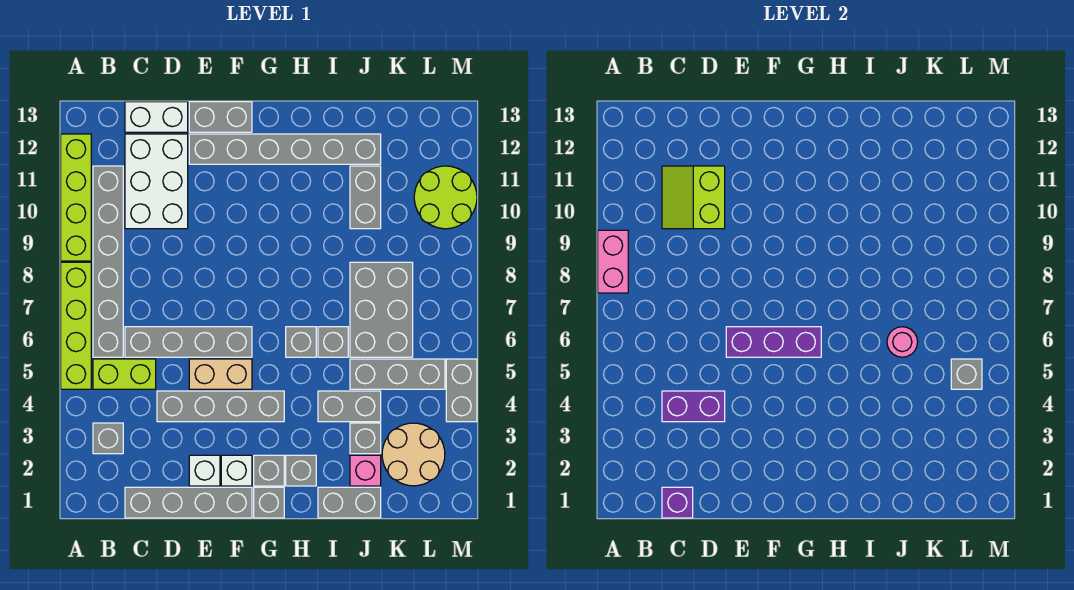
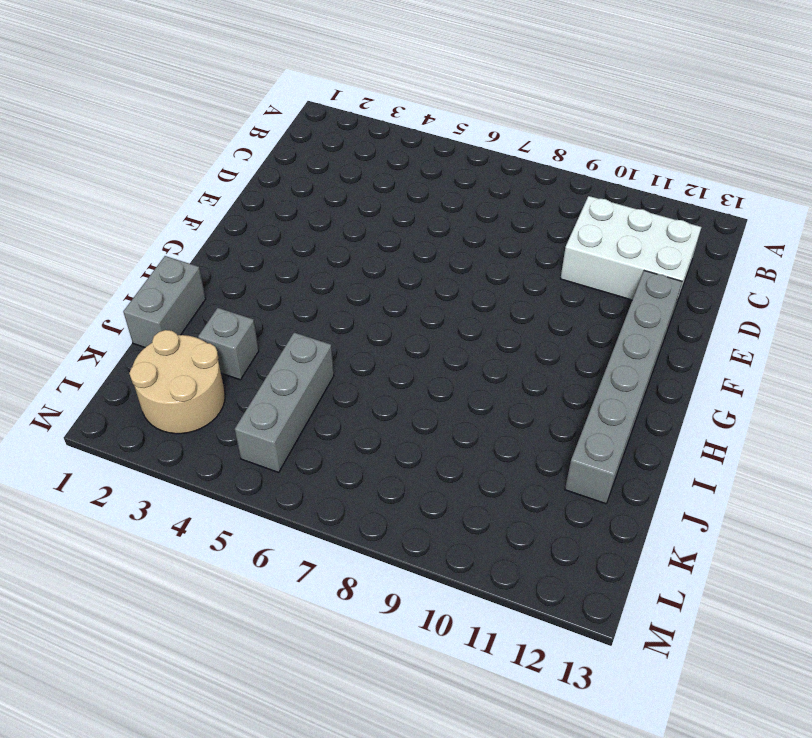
none -> lime 1x4 brick [61,262,91,389]
none -> lime 1x4 brick [61,134,91,261]
none -> grey 1x1 brick [93,423,123,454]
none -> lime 1x2 brick [93,359,156,389]

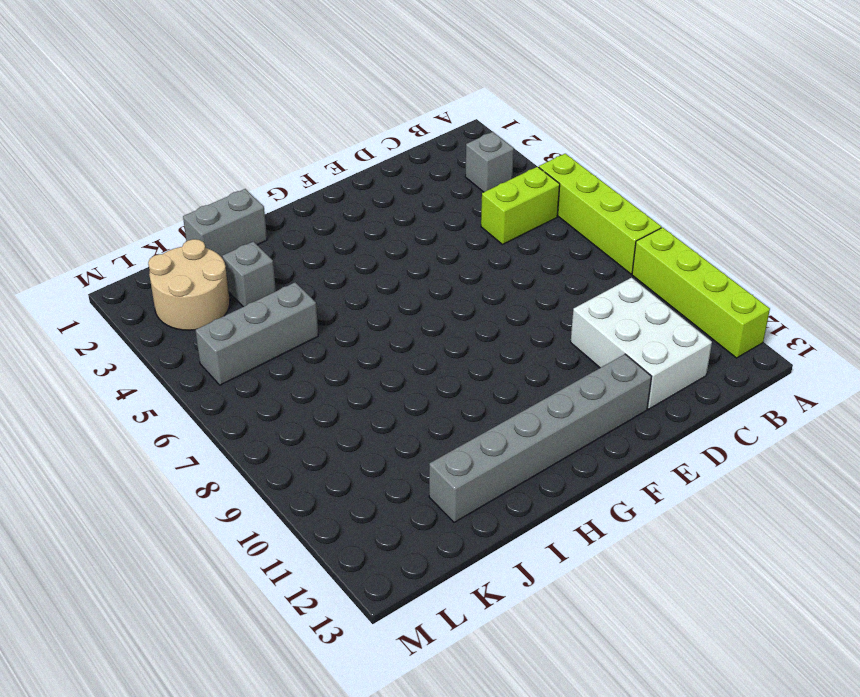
none -> grey 1x6 brick [93,166,123,357]
none -> grey 1x4 brick [125,487,252,518]
none -> grey 1x4 brick [125,327,252,357]
none -> white 1x2 brick [125,102,188,132]

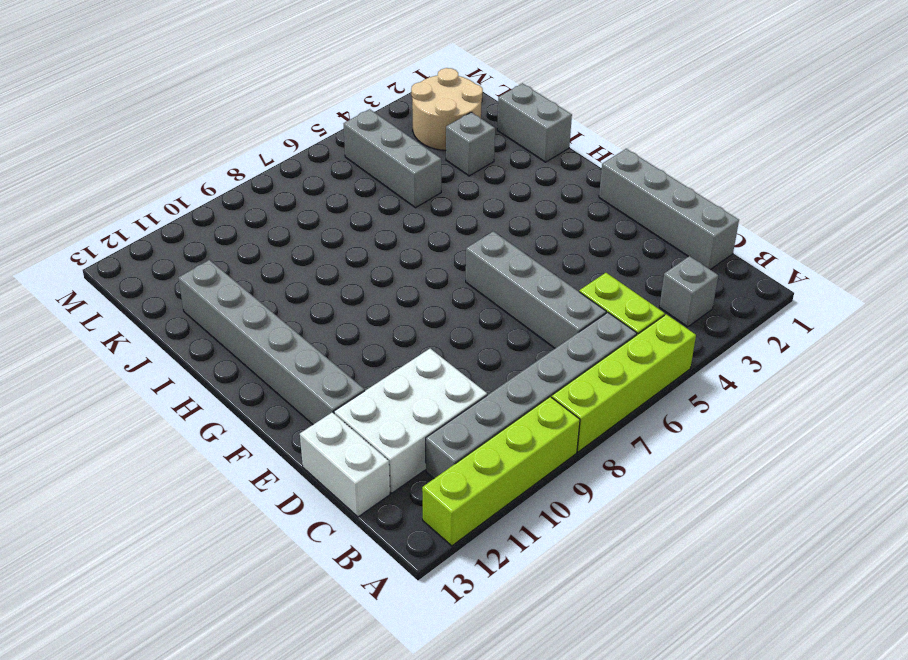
none -> grey 1x4 brick [157,391,284,422]
none -> white 1x1 brick [189,455,220,486]
none -> tan 1x2 brick [189,359,252,389]
none -> grey 1x2 brick [189,102,252,132]

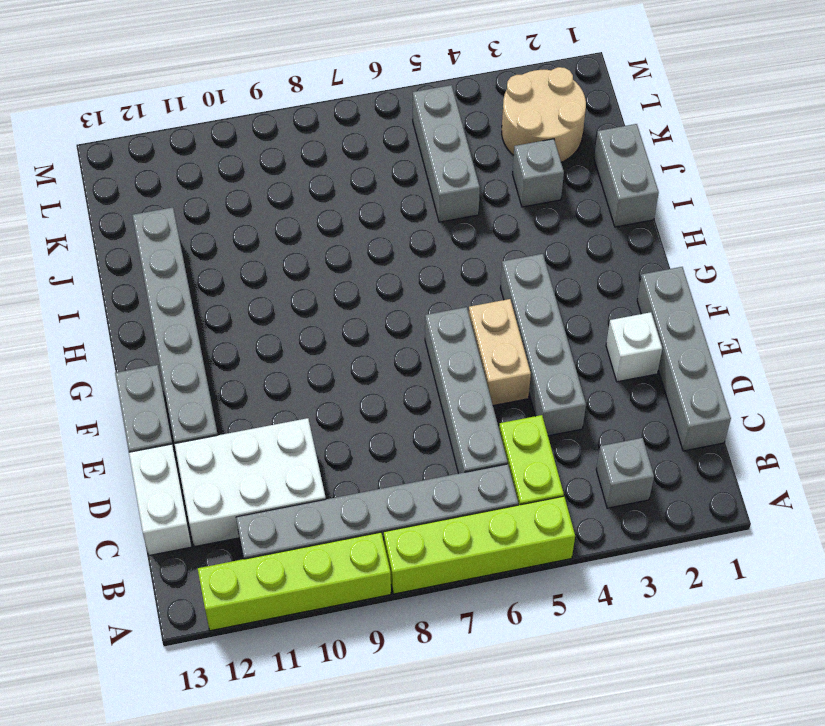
none -> white 1x1 brick [221,455,252,486]
none -> grey 1x1 brick [254,487,284,518]
none -> grey 1x1 brick [254,455,284,486]
none -> grey 1x1 brick [286,455,316,486]

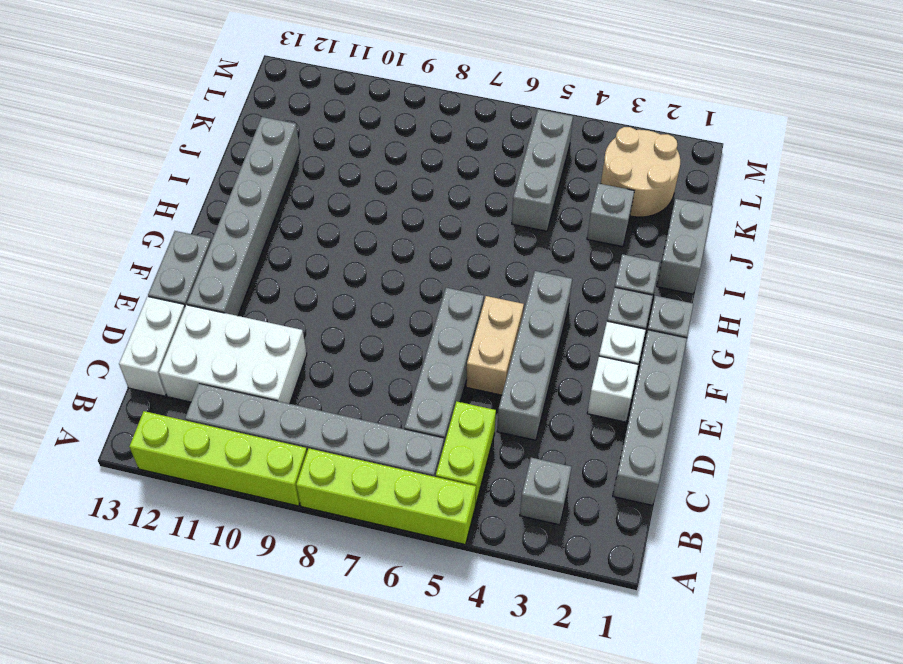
none -> grey 1x1 brick [286,327,316,357]
none -> grey 1x2 brick [318,391,381,422]
none -> grey 1x1 brick [318,327,348,357]
none -> pink 1x1 brick [350,455,381,486]

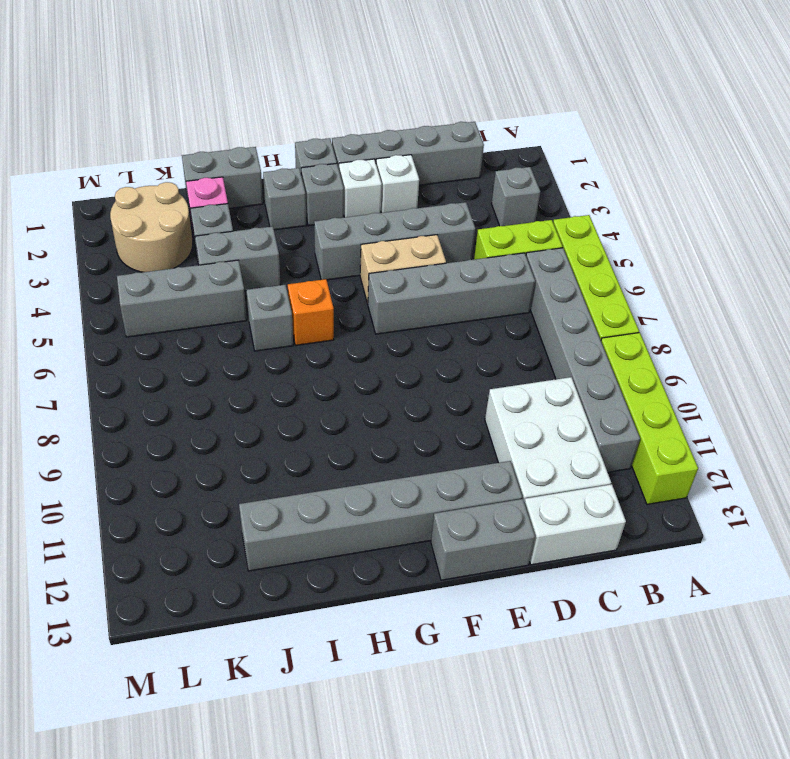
orange 1x1 brick [288,279,334,345] -> grey 1x1 brick [286,327,316,357]
none -> grey 2x3 brick [350,262,413,357]
none -> grey 1x2 brick [350,166,381,229]
none -> lime 2x2 round brick [414,166,477,229]
none -> grey 1x2 brick [446,359,477,422]

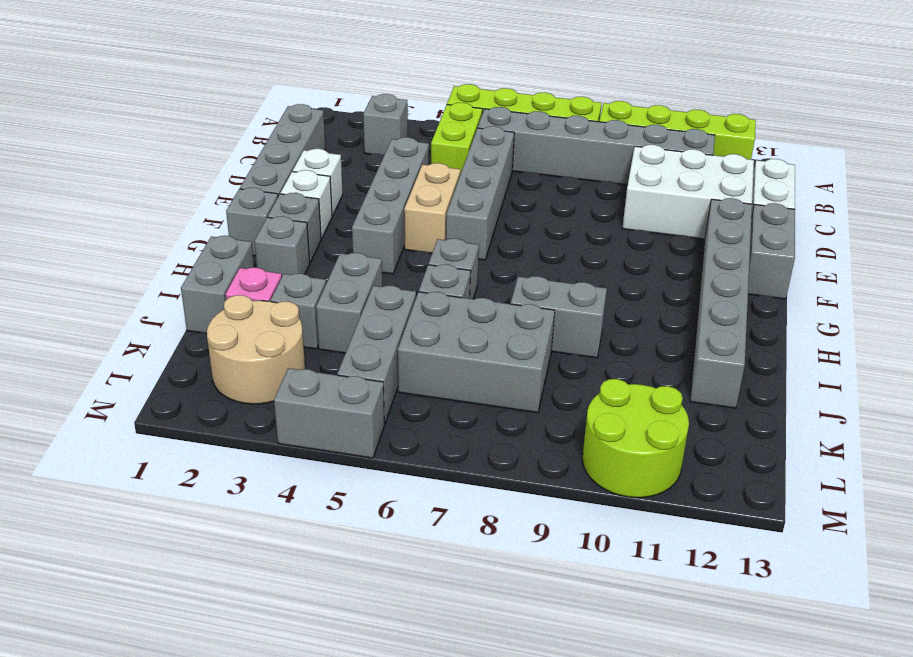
grey 1x2 brick [511,276,607,358] -> grey 1x2 brick moved to [350,166,381,229]
none -> pink 1x2 brick [598,230,628,293]
none -> purple 1x1 brick [662,487,693,518]
none -> purple 1x2 brick [662,391,725,422]
none -> lime 2x2 slope [662,166,725,229]

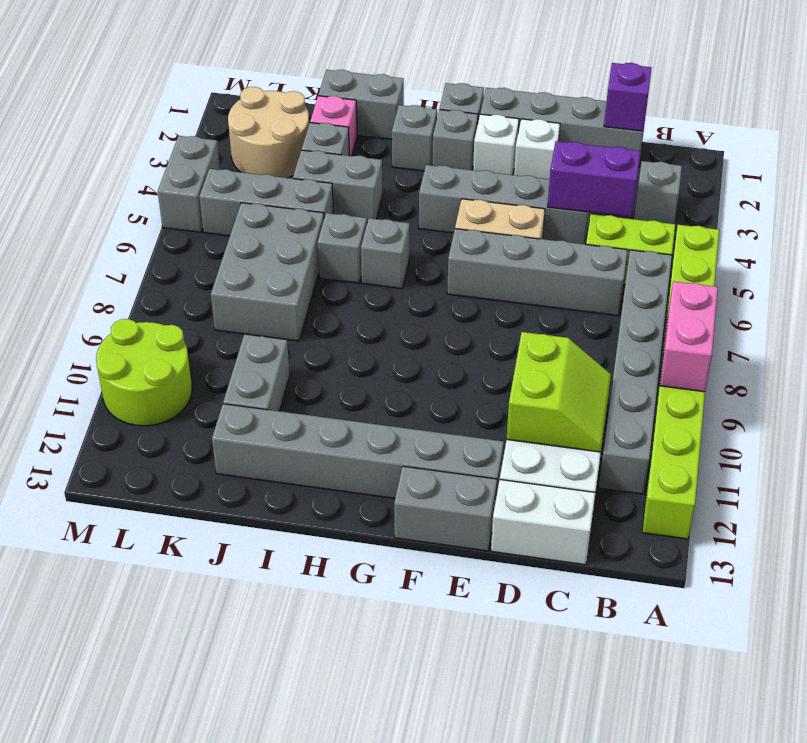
none -> purple 1x3 brick [726,327,821,357]
none -> pink 1x1 round brick [887,327,918,357]
none -> grey 1x1 brick [951,359,982,389]

